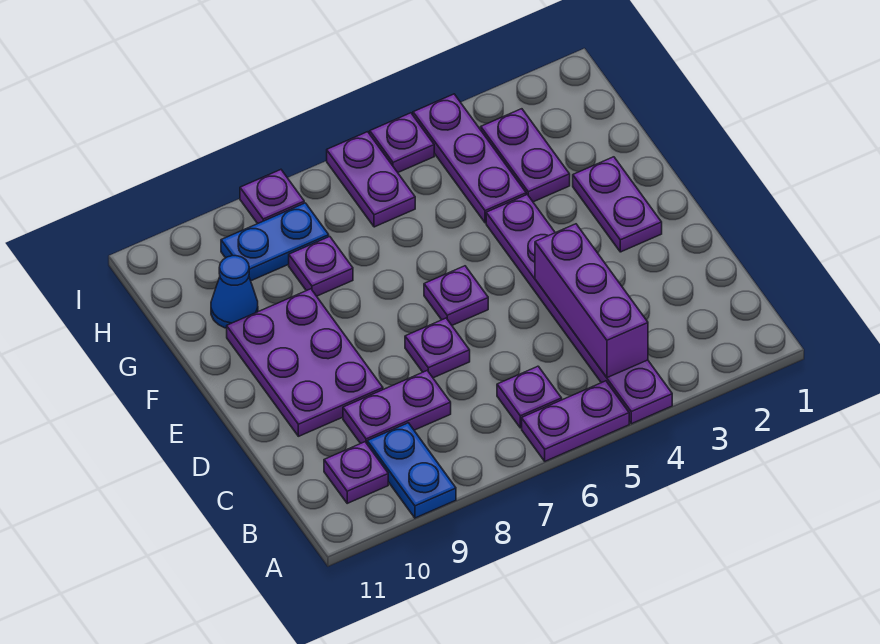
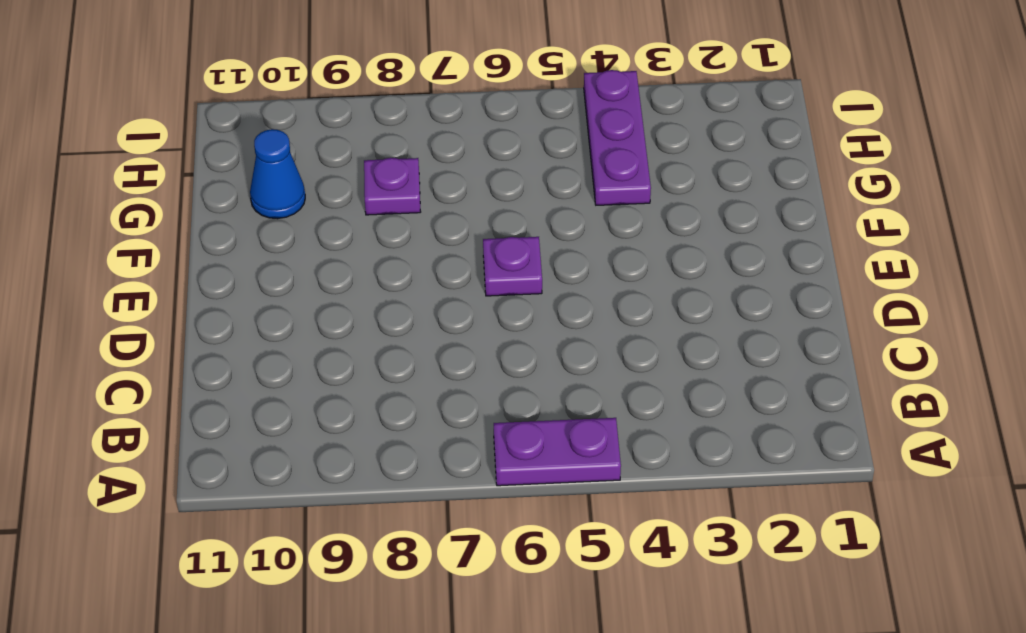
none -> purple 1x6 plate [486,195,672,424]
none -> blue 1x2 plate [367,423,456,518]
none -> purple 1x1 plate [497,366,562,428]

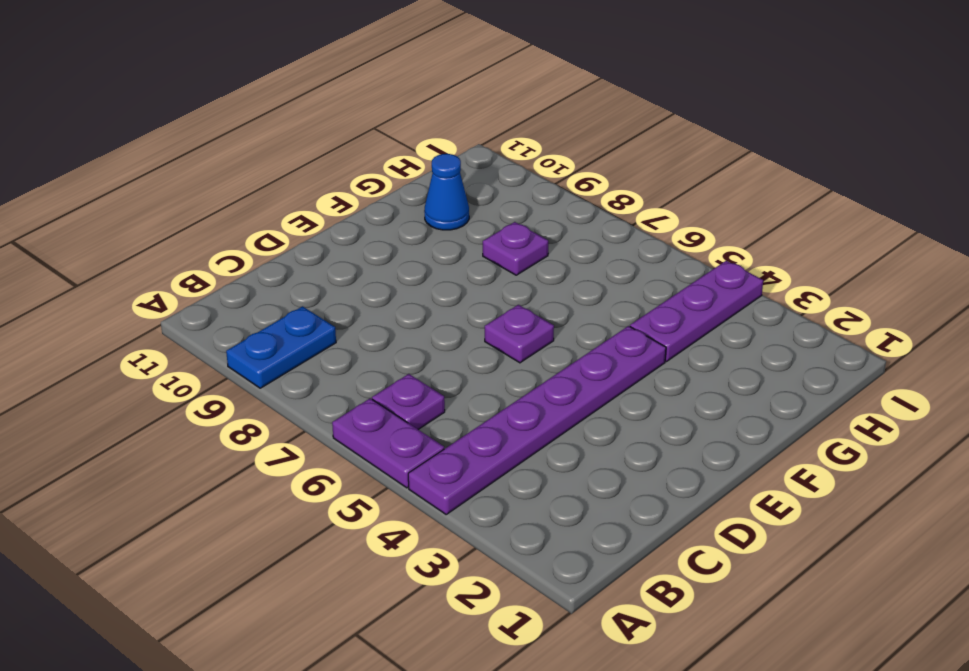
none -> purple 1x1 plate [324,442,388,503]
none -> purple 1x2 plate [343,371,451,443]
none -> purple 1x1 plate [405,318,470,378]

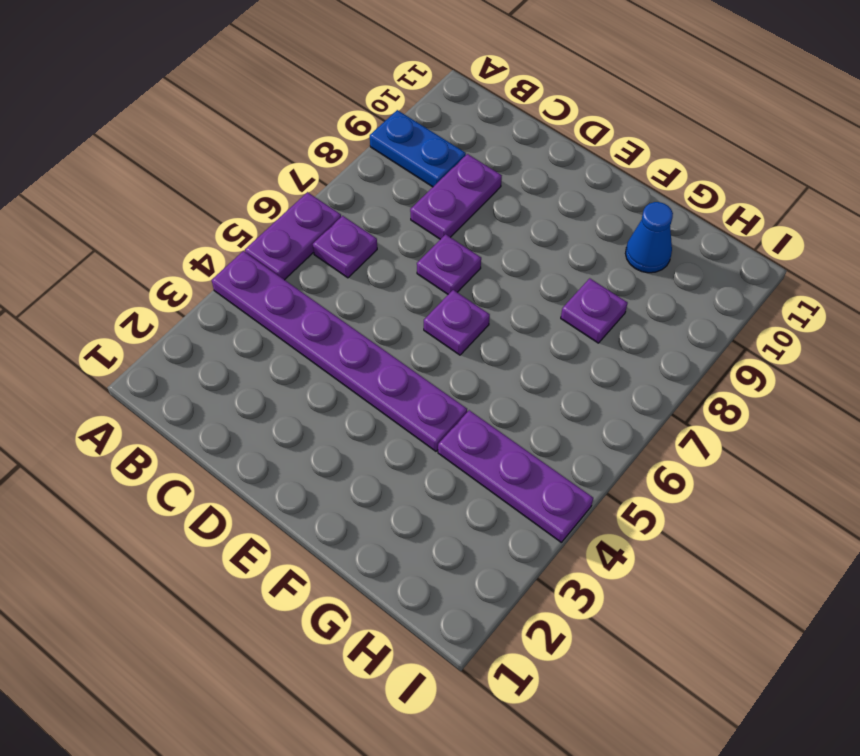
none -> purple 1x1 plate [324,442,388,503]
none -> purple 2x3 plate [227,289,383,436]
none -> purple 1x2 plate [573,157,662,252]

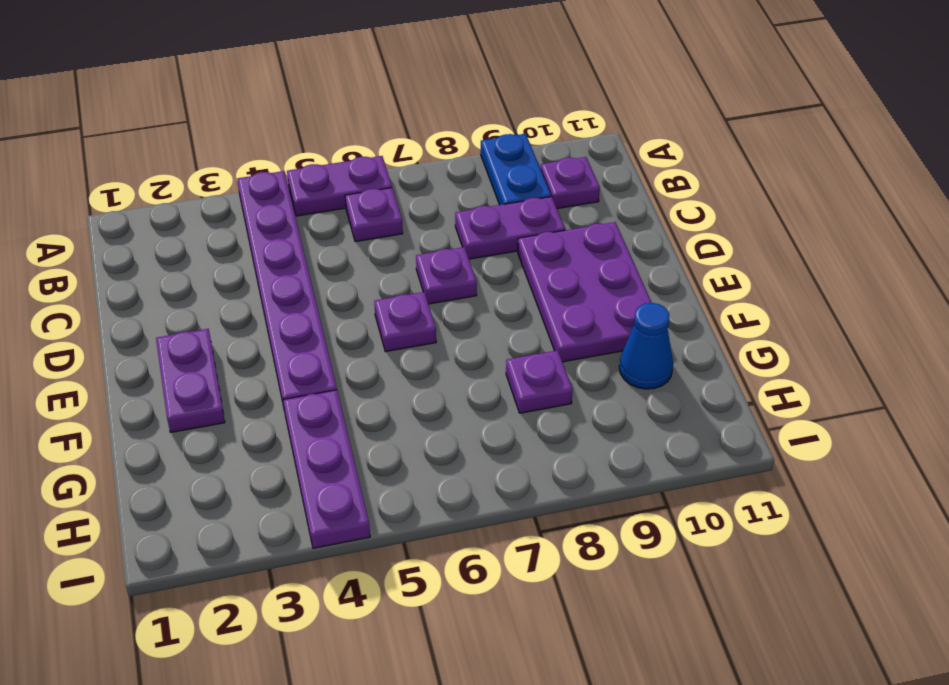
none -> purple 1x2 plate [481,109,570,202]
none -> purple 1x2 plate [327,132,415,227]
none -> blue 1x2 plate [221,203,329,281]

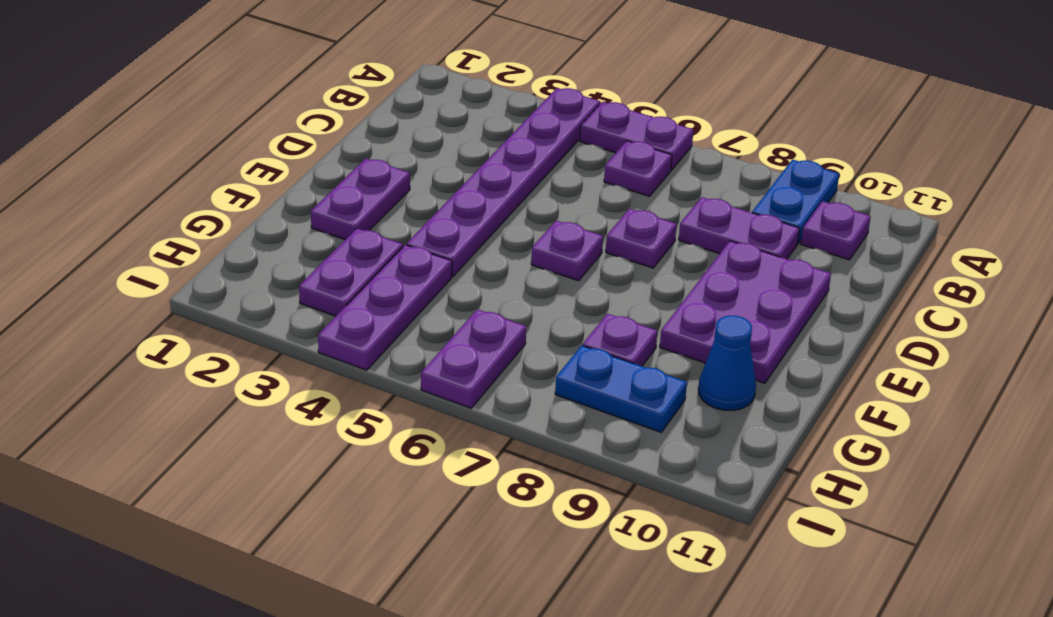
none -> purple 1x1 plate [370,113,434,172]
none -> purple 1x1 plate [240,170,304,224]
none -> purple 1x3 brick [535,224,648,378]

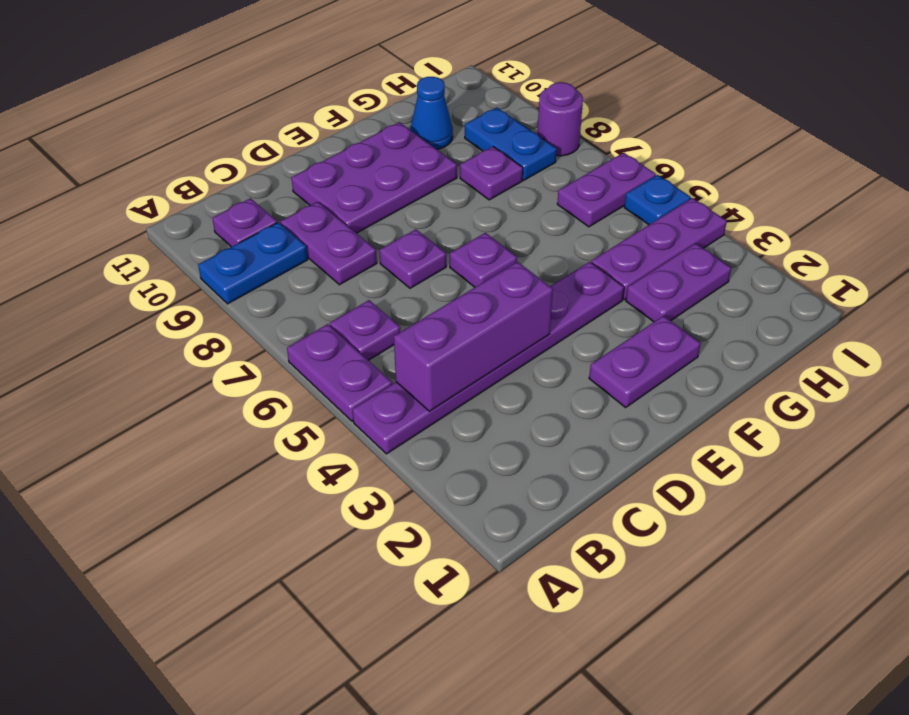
blue 1x1 plate [624,175,691,225] -> purple 1x1 plate [370,113,434,172]
purple 1x1 round brick [537,82,583,156] -> purple 1x1 plate [240,170,304,224]

